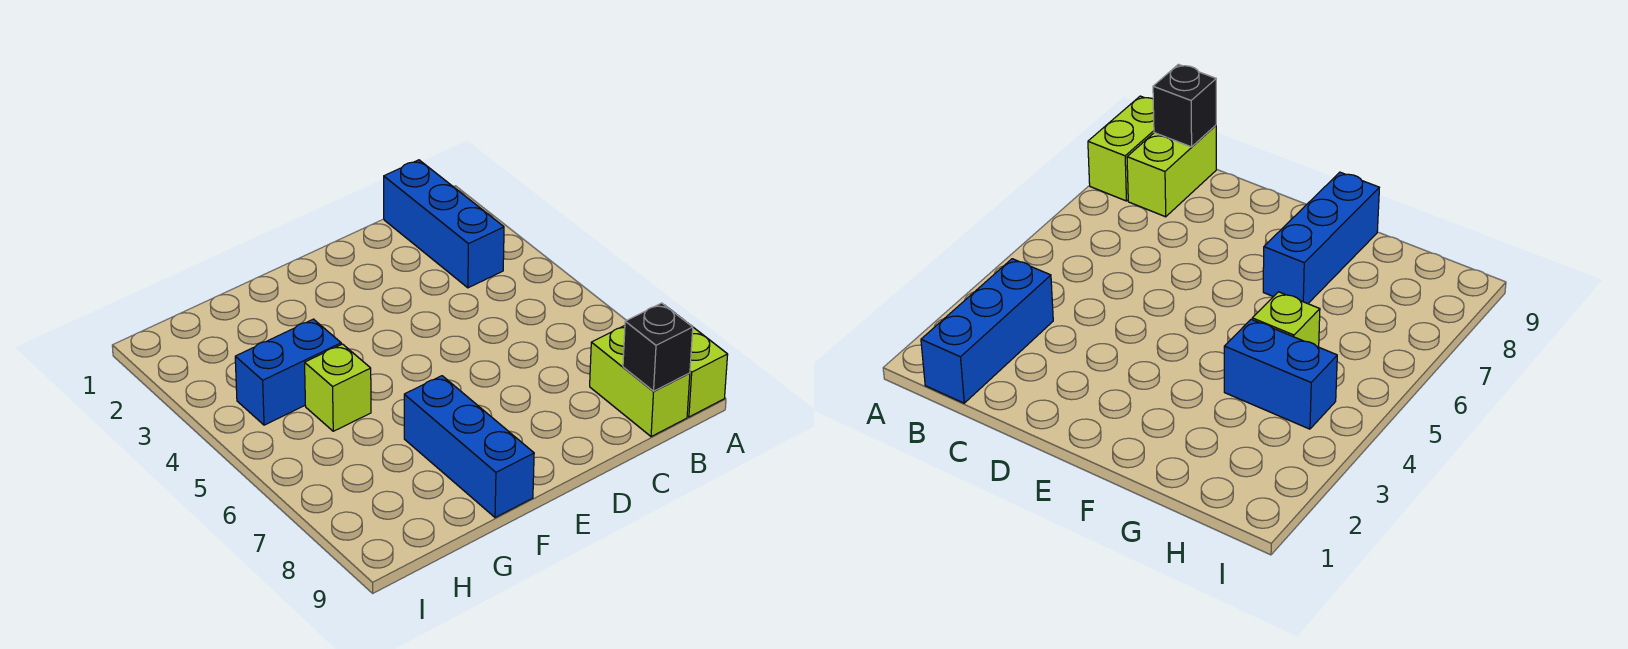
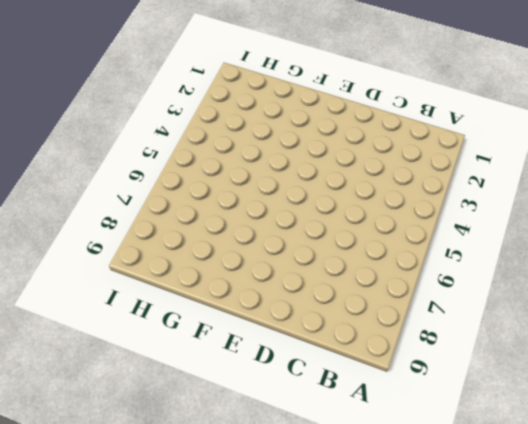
none -> lime 1x2 brick [687,327,728,417]
none -> blue 1x3 brick [384,160,504,288]

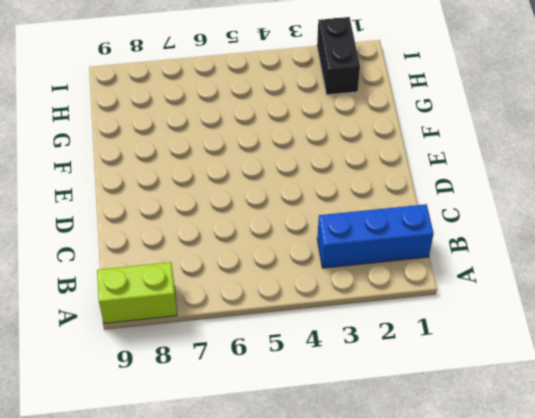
black 1x2 brick [317,17,360,95] -> none
none -> lime 1x2 brick [590,326,690,437]
none -> blue 1x3 brick [404,376,534,518]

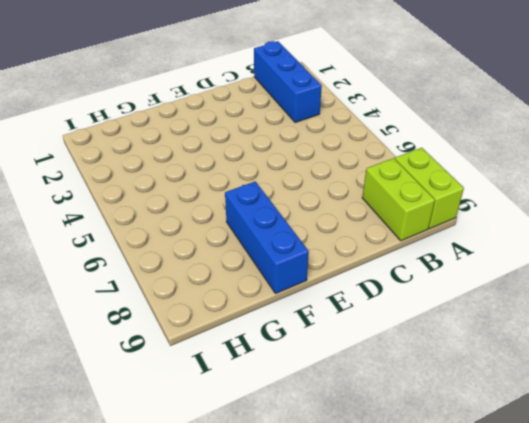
none -> blue 1x2 brick [235,319,341,425]
none -> lime 1x1 brick [305,344,371,431]

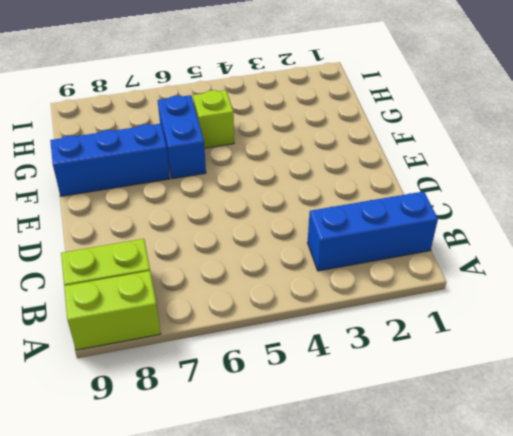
blue 1x2 brick [158,95,206,179] -> blue 1x2 brick moved to [235,319,341,425]
none -> black 1x1 brick [623,303,693,391]

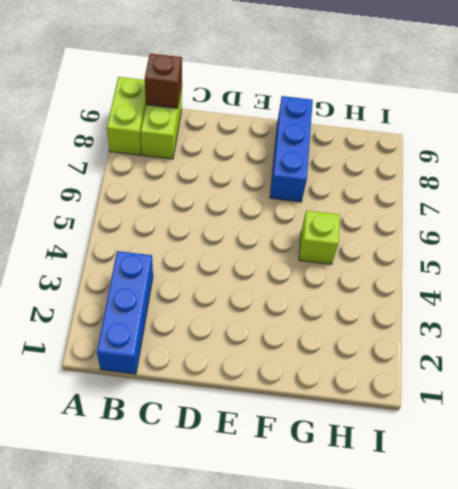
brown 1x1 brick [145,54,182,108] -> black 1x1 brick [623,303,693,391]
none -> blue 1x2 brick [235,319,341,425]

